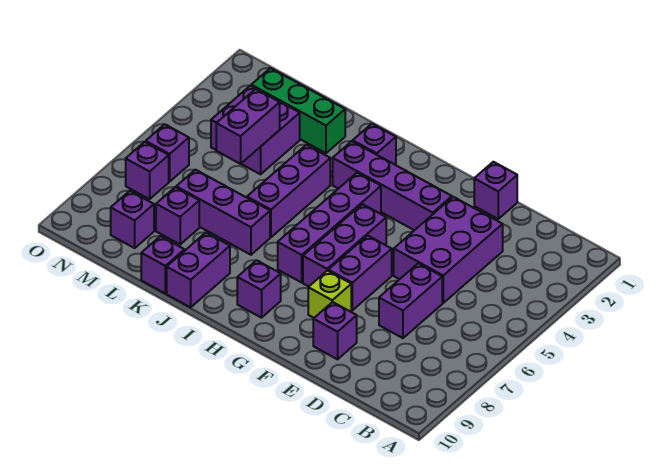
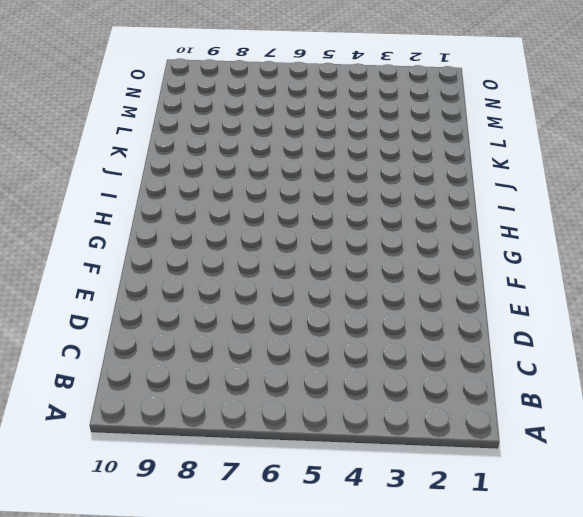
none -> purple 2x3 brick [394,197,503,303]
none -> purple 1x2 brick [379,263,442,338]
none -> purple 1x1 brick [474,162,517,219]

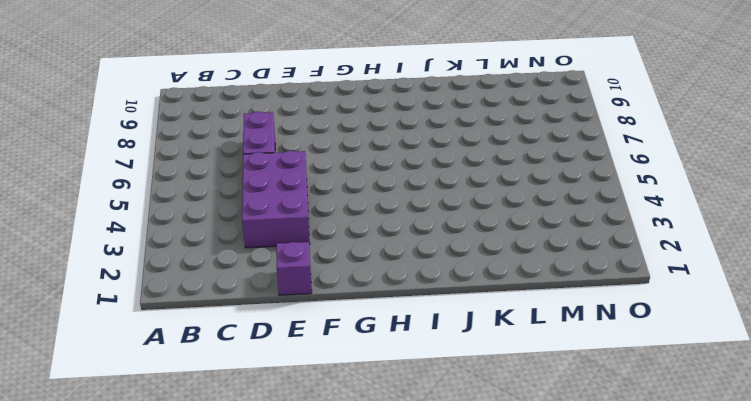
none -> purple 1x1 brick [313,302,357,359]
none -> purple 1x4 brick [333,141,452,230]
none -> purple 1x2 brick [328,236,392,310]

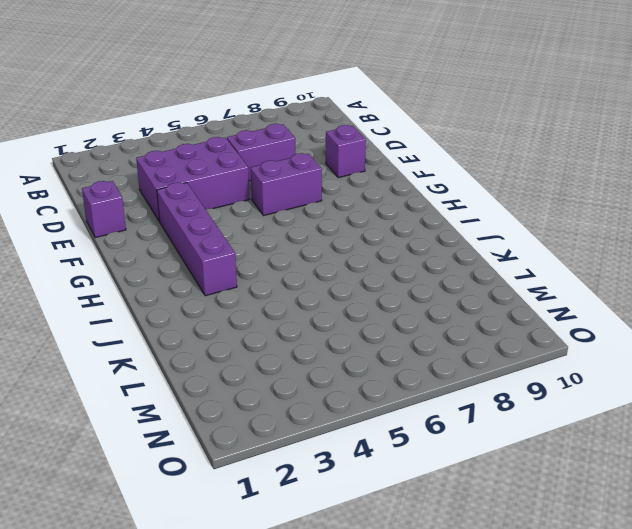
none -> lime 1x1 brick [308,271,351,318]
none -> purple 1x3 brick [303,204,386,287]
none -> purple 1x4 brick [278,173,381,282]

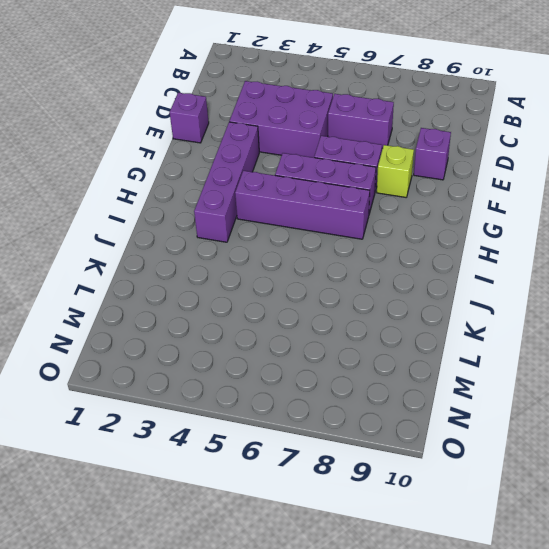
none -> purple 1x1 brick [237,260,281,318]
none -> purple 1x1 brick [353,124,396,165]
none -> purple 1x3 brick [247,145,330,237]

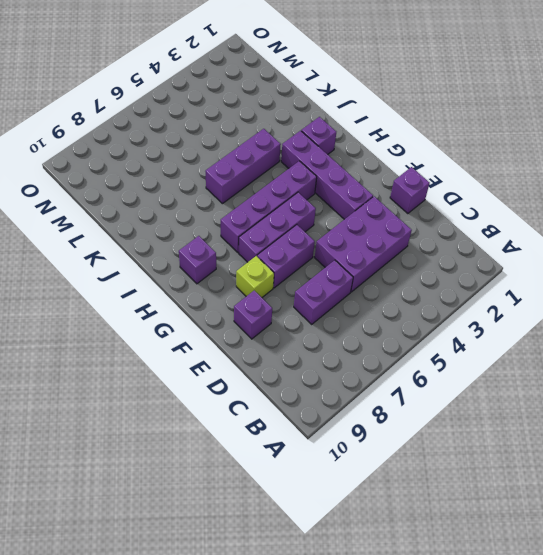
none -> purple 1x3 brick [176,170,270,255]
none -> purple 1x2 brick [167,233,230,307]
none -> green 1x3 brick [251,68,345,153]

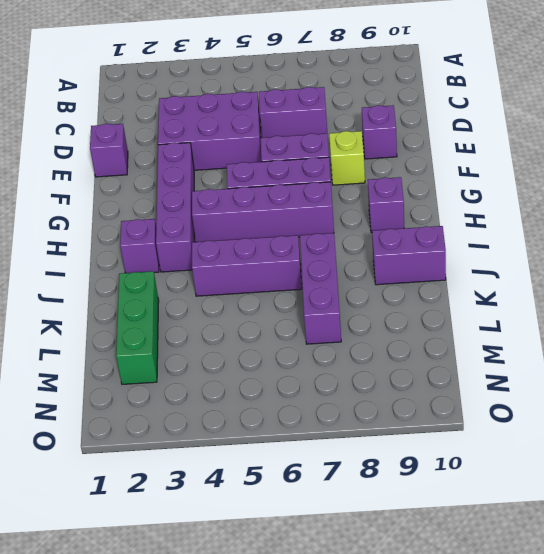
none -> purple 1x1 brick [141,236,185,293]
none -> purple 2x2 brick [211,86,300,174]
none -> purple 1x1 brick [156,187,199,244]

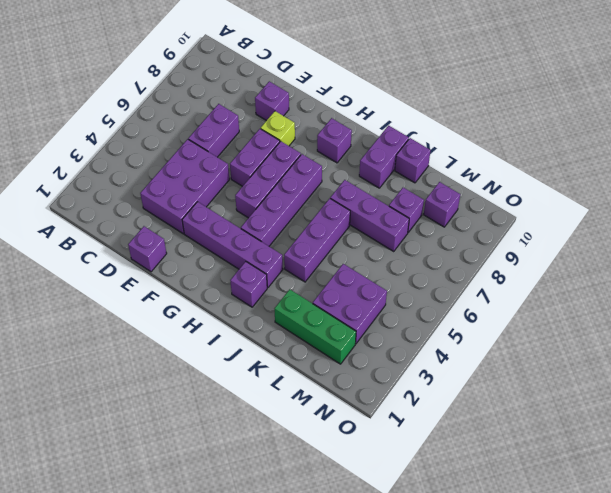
none -> purple 1x1 brick [146,124,189,182]
none -> purple 1x1 brick [126,142,169,199]
none -> purple 1x2 brick [216,89,280,164]

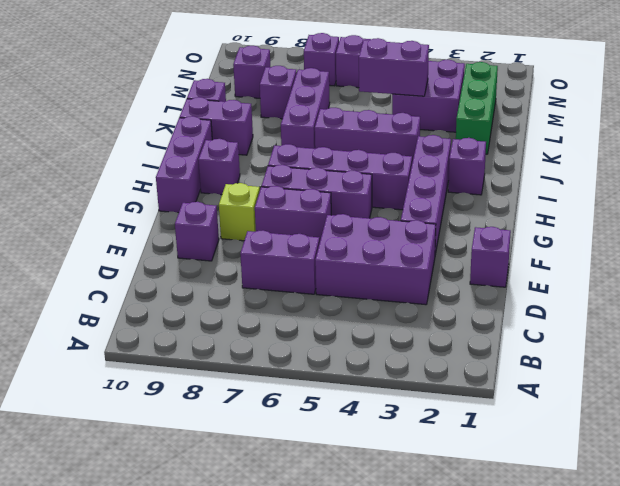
purple 1x3 brick [156,116,212,213] -> none

